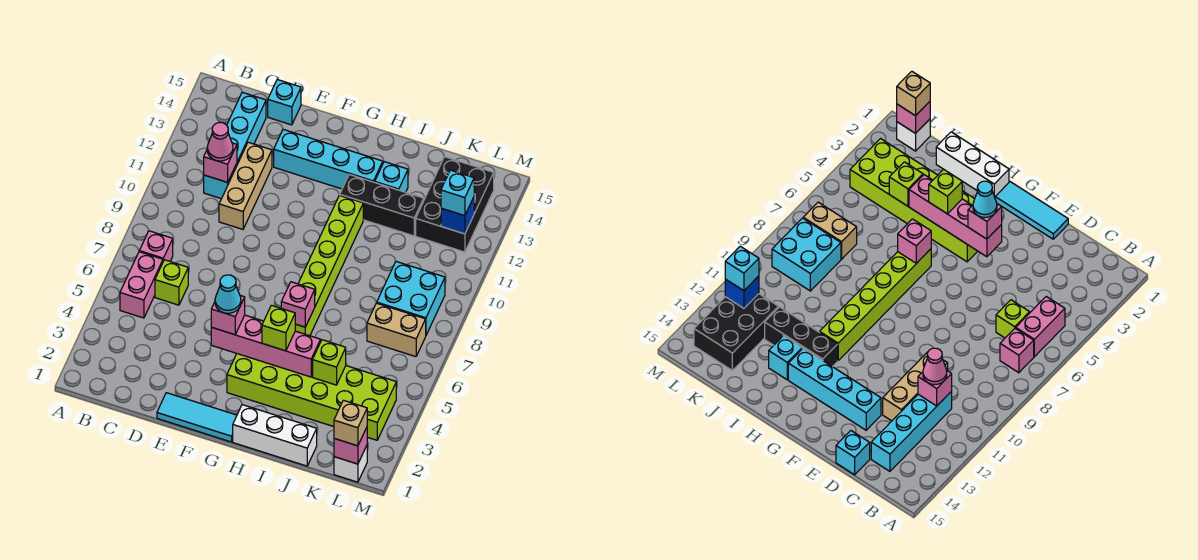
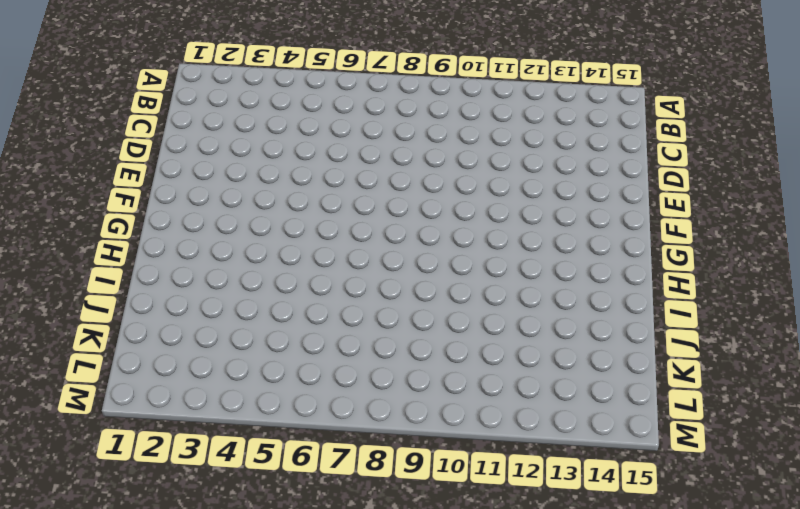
none -> pink 1x2 brick [120,252,163,318]
none -> pink 1x1 brick [139,231,173,261]
none -> lime 1x1 brick [155,260,188,305]

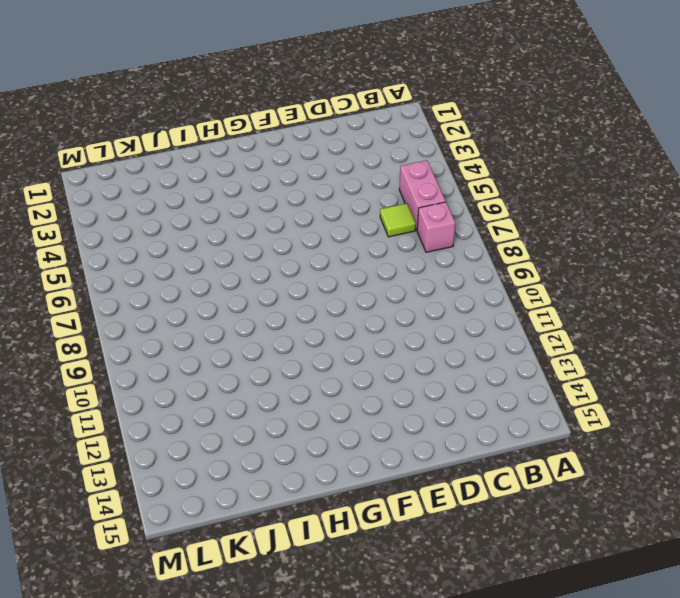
lime 1x1 tile [380,203,416,237] -> lime 1x1 brick [155,260,188,305]
none -> cyan 1x4 brick [204,92,266,199]
none -> tan 1x3 brick [219,142,272,229]
none -> cyan 1x1 brick [268,80,301,125]

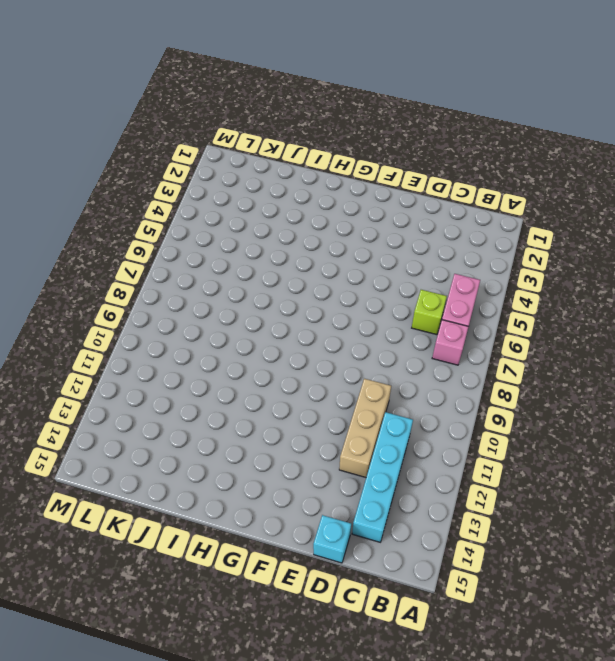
none -> cyan 1x3 tile [157,393,237,442]
none -> cyan 1x4 brick [274,129,383,189]
none -> lime 2x6 brick [227,354,396,440]

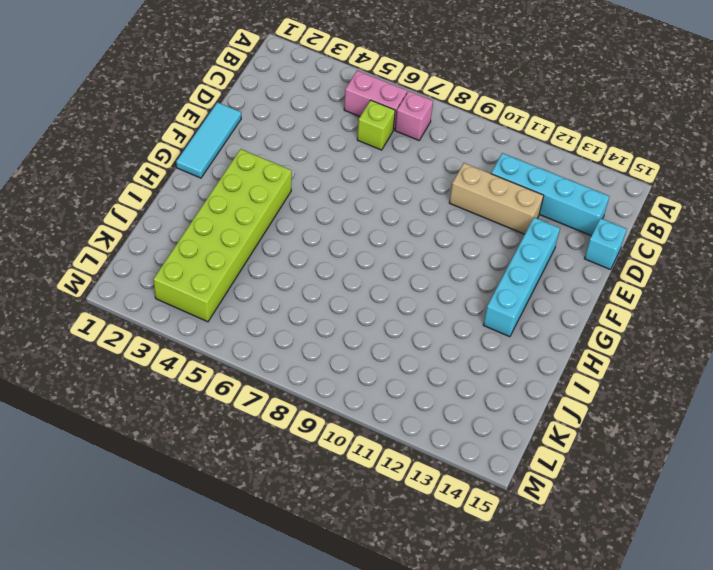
none -> white 1x3 brick [233,405,317,466]
none -> lime 1x6 brick [295,195,363,336]
none -> black 1x3 brick [340,175,424,236]

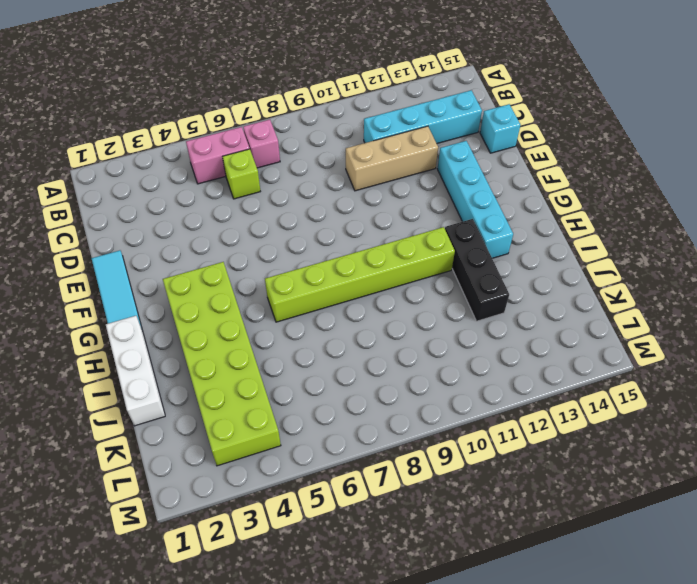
none -> cyan 1x1 brick [375,162,408,192]
none -> tan 1x2 brick [367,303,426,357]
none -> cyan 2x2 brick [377,261,445,335]

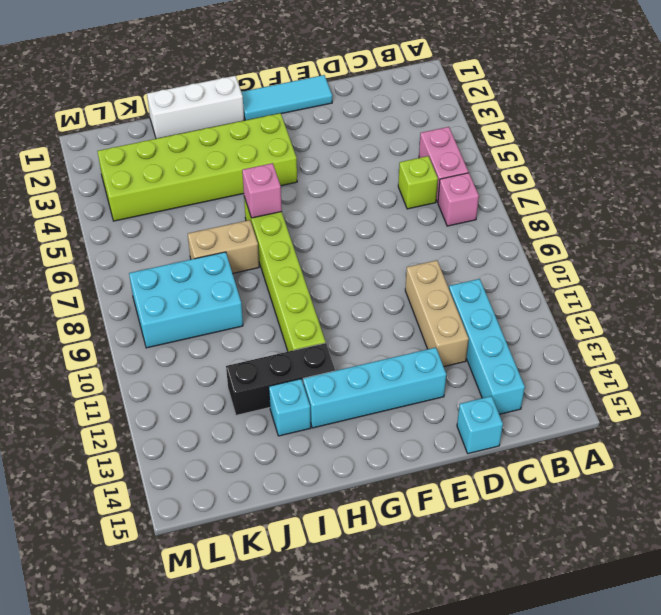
tan 1x2 brick [188,220,259,273] -> tan 1x2 brick moved to [367,303,426,357]
cyan 2x3 brick [129,252,243,348] -> cyan 2x2 brick [377,261,445,335]
none -> black 2x3 brick [416,157,494,252]
none -> white 1x1 brick [334,446,367,482]
none -> pink 1x1 brick [204,143,237,182]

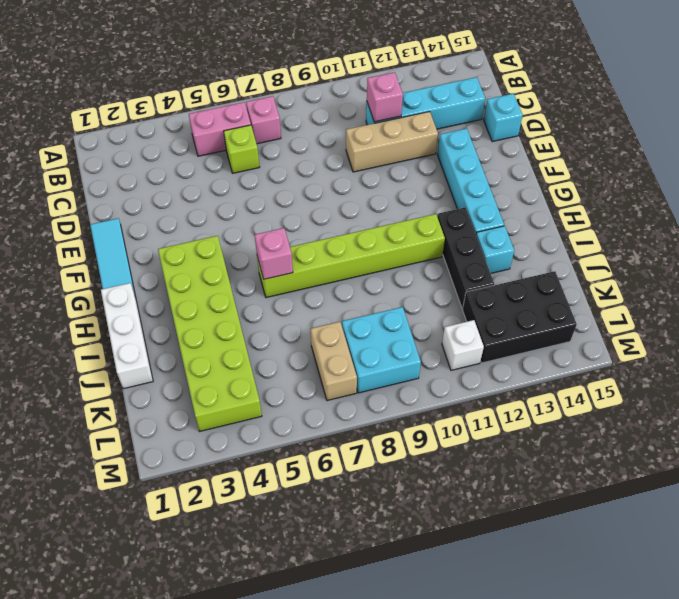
white 1x1 brick [442,320,484,370] -> white 1x1 brick moved to [334,446,367,482]
none -> pink 1x4 brick [211,315,321,377]
none -> lime 1x1 brick [313,340,346,385]
none -> pink 1x1 brick [334,428,367,464]

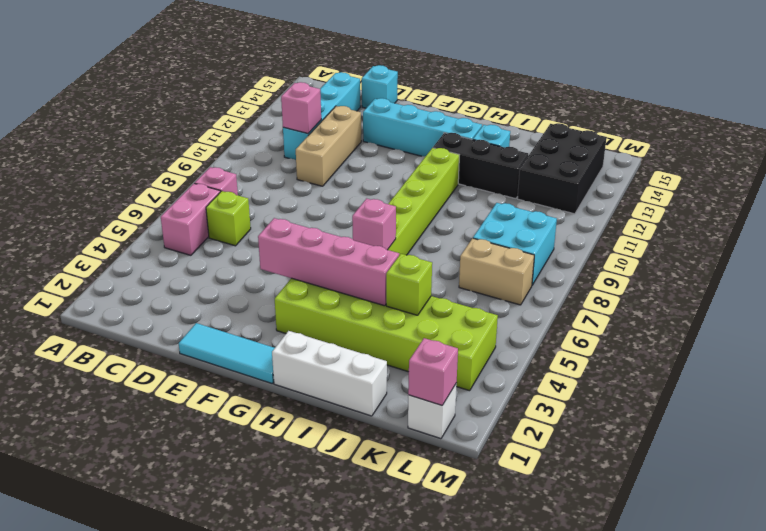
none -> blue 1x1 brick [441,197,474,234]
none -> pink 1x1 cone [207,123,233,161]
none -> pink 1x1 brick [211,295,245,335]

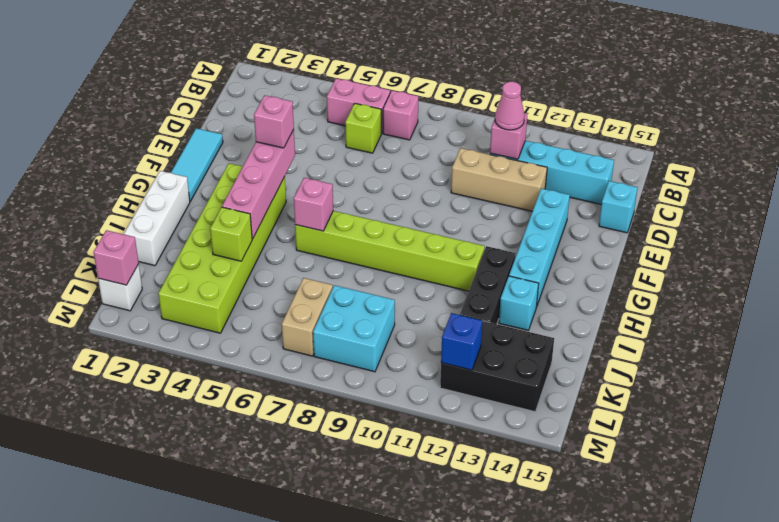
none -> lime 1x1 brick [262,305,295,351]
none -> tan 1x1 brick [334,400,367,446]
none -> cyan 1x1 brick [441,170,474,216]

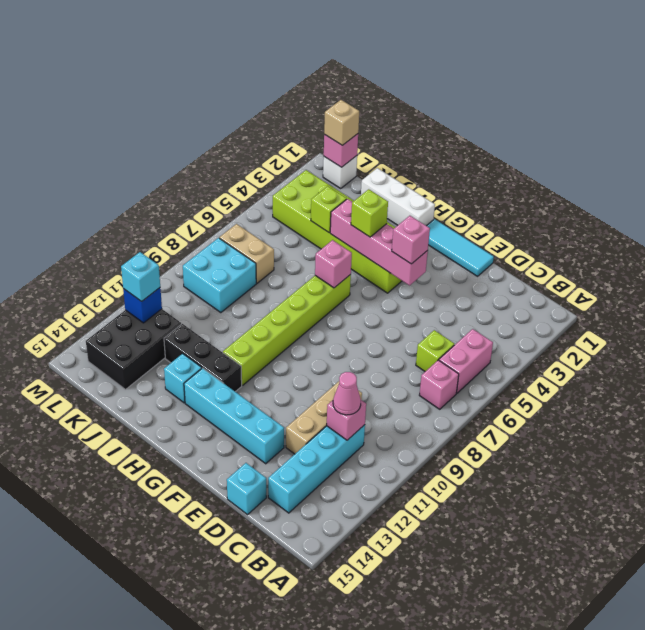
none -> cyan 1x1 cone [215,275,241,313]

